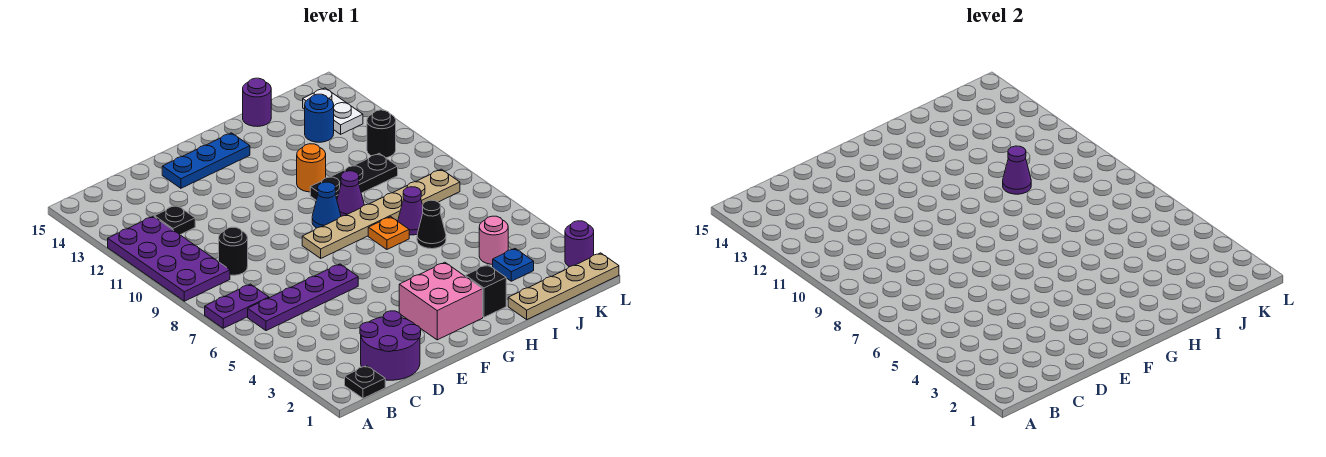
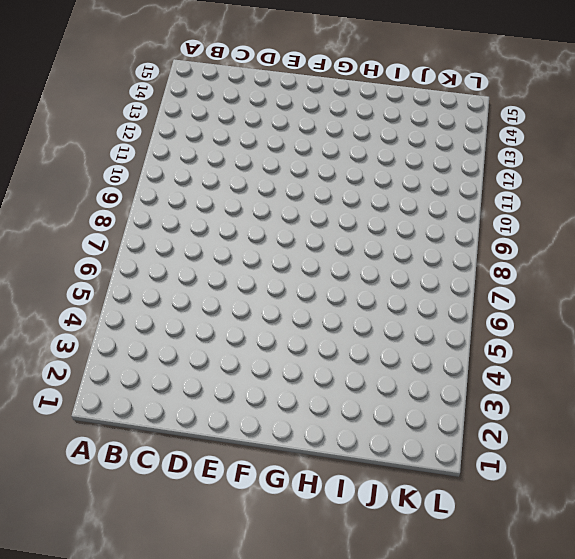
none -> purple 1x2 plate [205,284,269,328]
none -> purple 2x4 plate [108,216,230,301]
none -> black 1x1 plate [345,366,385,398]

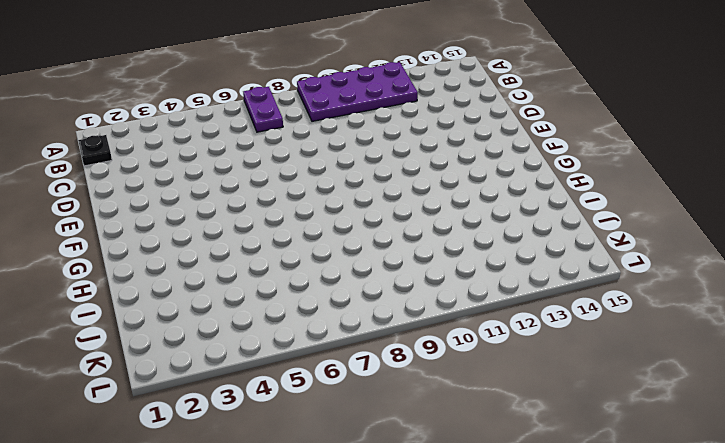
none -> purple 1x4 plate [248,264,358,331]
none -> purple 2x2 round brick [360,311,421,380]
none -> black 1x1 round brick [219,227,248,275]

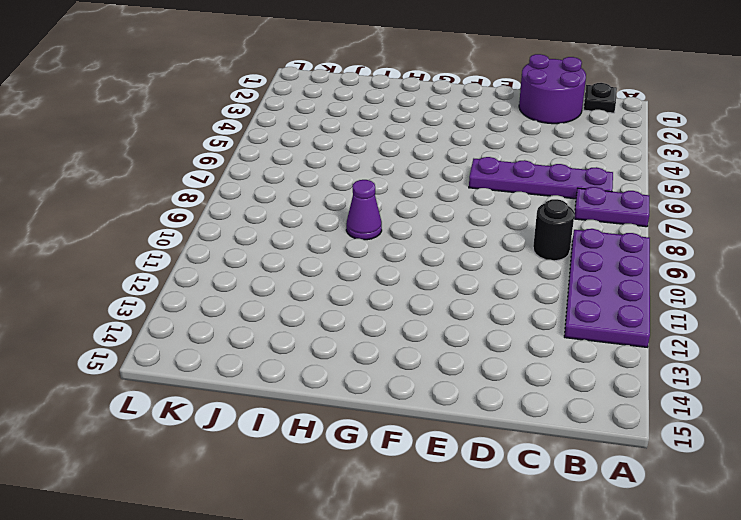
none -> black 1x1 plate [154,205,195,235]
none -> blue 1x3 plate [162,133,250,188]
none -> pink 2x2 brick [399,262,483,340]

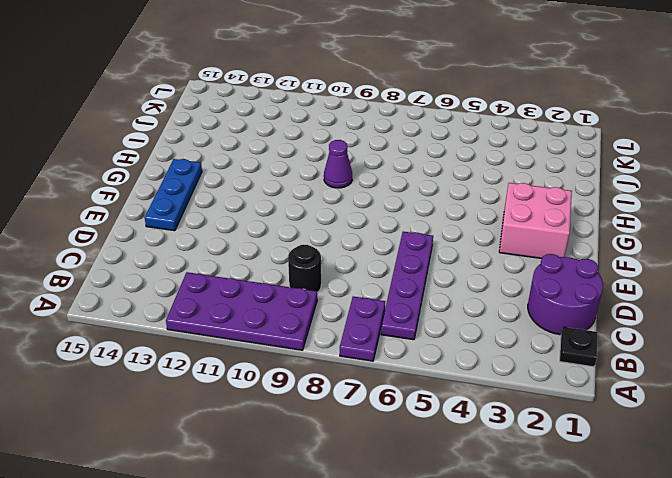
none -> black 1x1 plate [154,205,195,235]
none -> tan 1x6 plate [302,169,460,258]
none -> blue 1x1 cone [312,182,341,228]

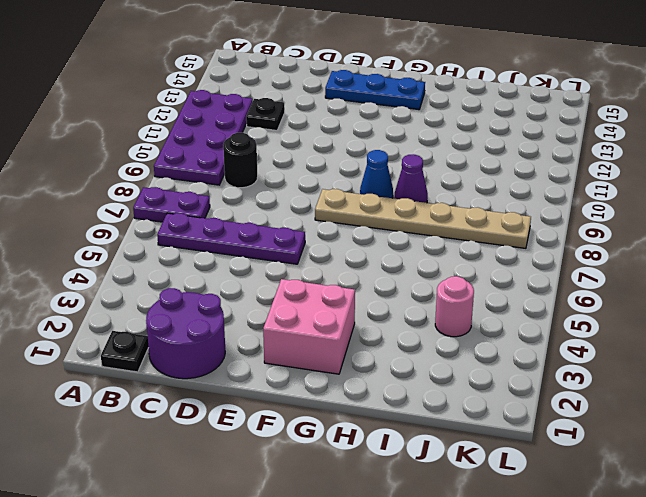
none -> black 1x1 brick [465,265,506,317]
none -> orange 1x1 plate [368,217,409,249]
none -> black 1x3 plate [310,153,398,200]

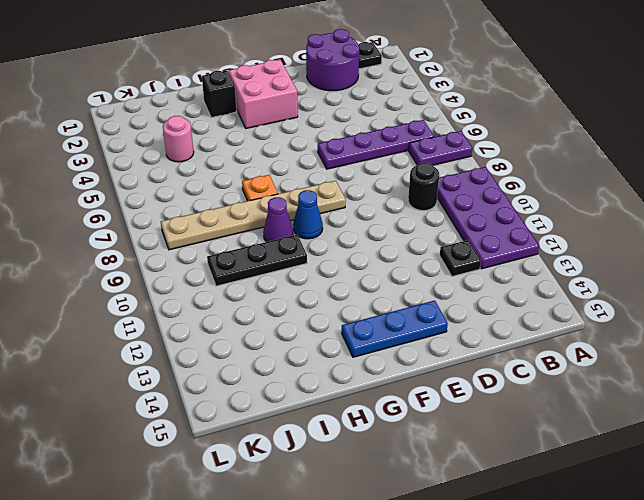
none -> orange 1x1 round brick [297,144,326,192]
none -> tan 1x4 plate [508,253,619,319]
none -> black 1x1 cone [417,200,446,249]

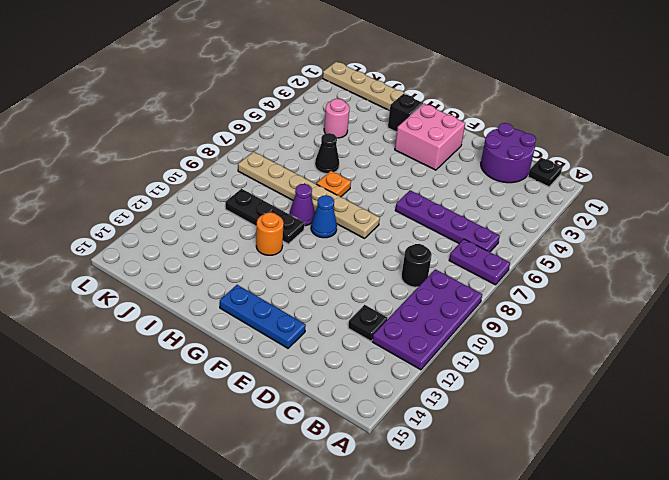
none -> purple 1x1 cone [398,187,423,235]
none -> purple 1x1 round brick [243,78,271,127]
none -> blue 1x1 plate [493,249,534,281]

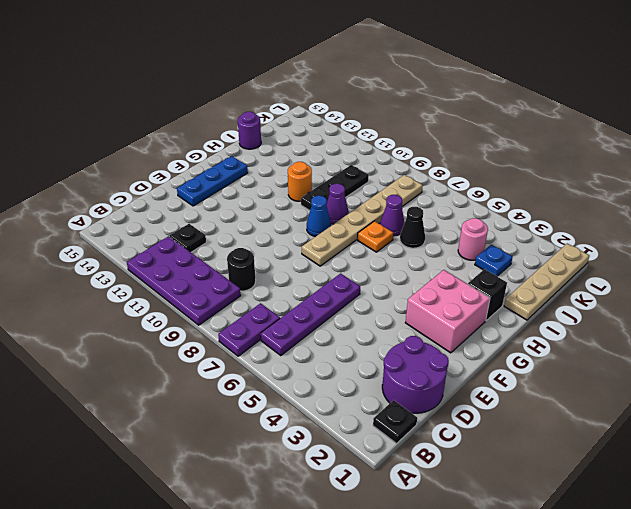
none -> blue 1x1 round brick [305,94,334,142]
none -> black 1x1 round brick [367,110,396,158]
none -> white 1x2 plate [303,88,363,134]

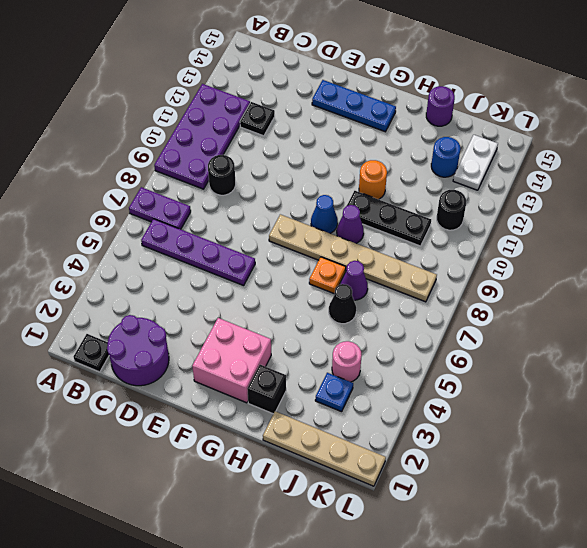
none -> purple 1x1 round brick [565,221,594,267]
none -> purple 1x1 cone [1003,146,1031,194]

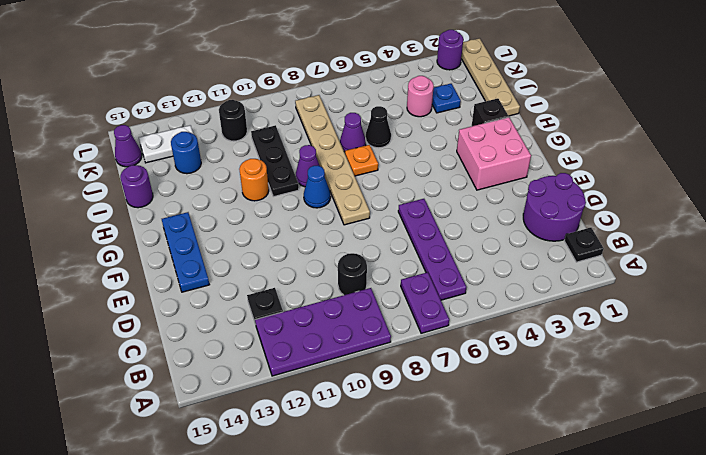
purple 1x1 cone [114,125,142,167] -> purple 1x1 cone moved to [1003,146,1031,194]

